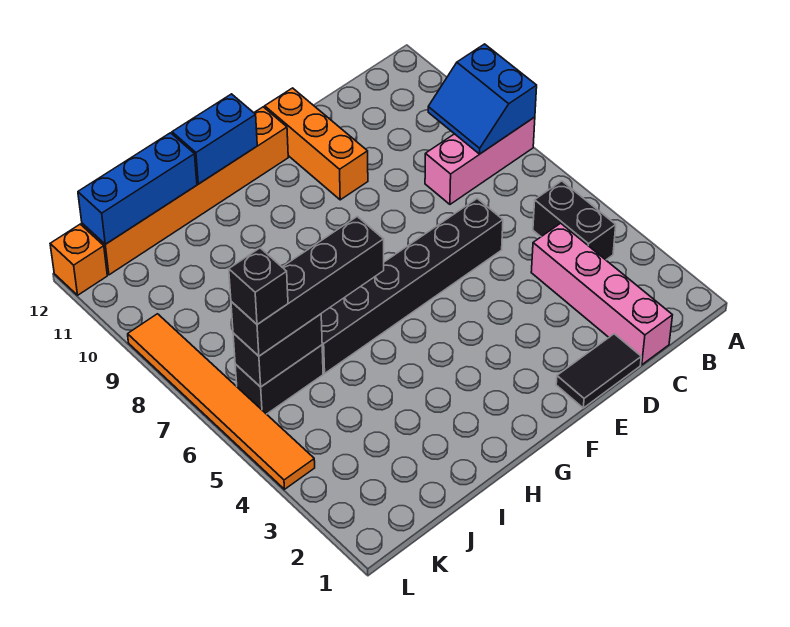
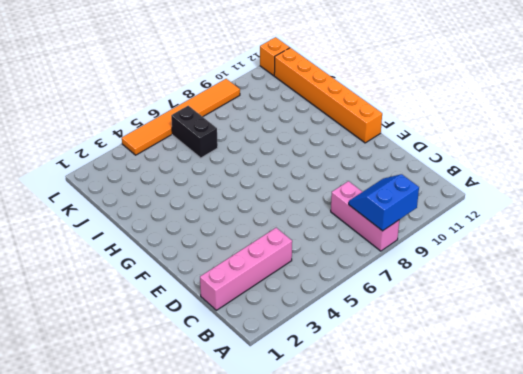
none -> black 1x2 brick [533,181,616,260]
none -> black 1x2 tile [556,334,641,408]
none -> black 1x6 brick [321,199,503,373]

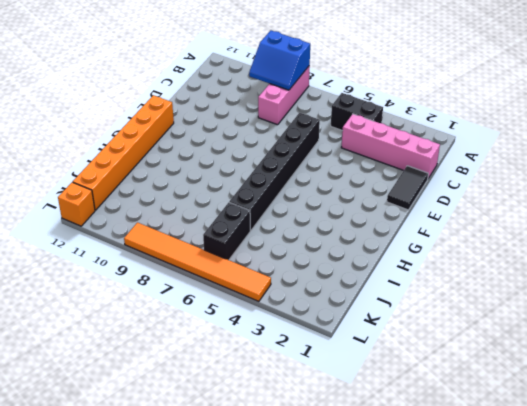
none -> orange 1x3 brick [265,88,368,200]
none -> blue 1x2 brick [172,94,257,184]
none -> blue 1x3 brick [78,133,197,244]

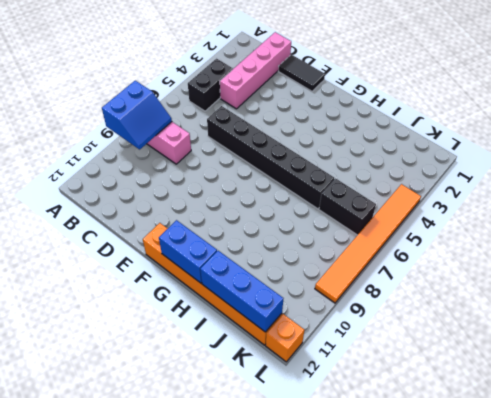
none -> orange 1x3 brick [265,88,368,200]
none -> black 1x2 brick [233,314,322,387]
none -> black 1x4 brick [231,217,384,356]

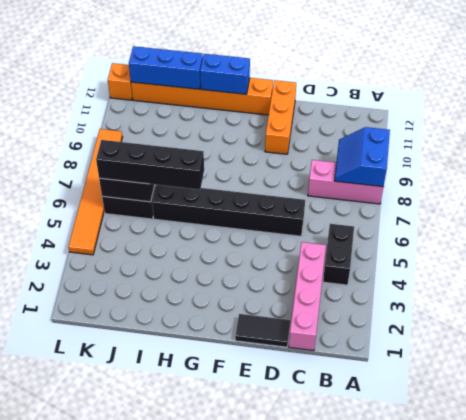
none -> black 1x1 brick [229,248,288,324]

